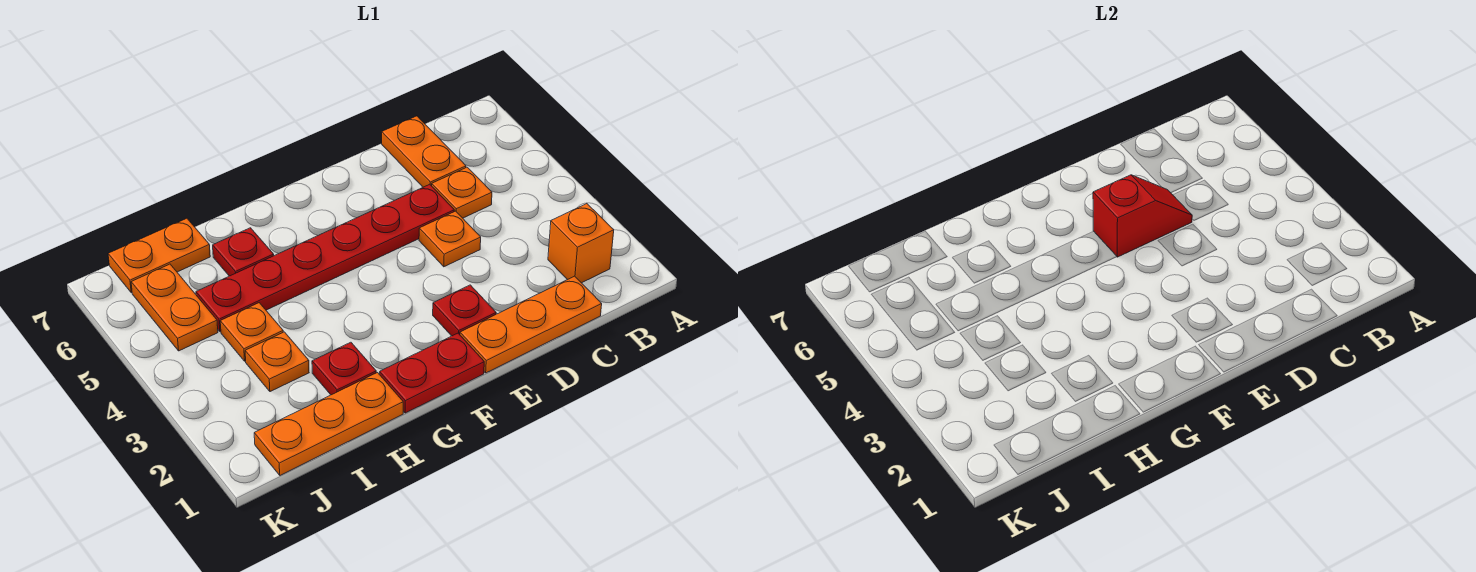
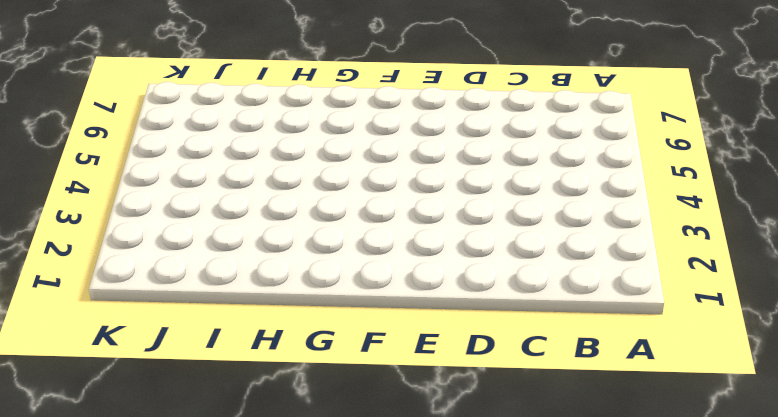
none -> orange 1x1 brick [548,204,614,283]
none -> orange 1x3 plate [460,276,602,373]
none -> orange 1x1 plate [432,167,492,218]

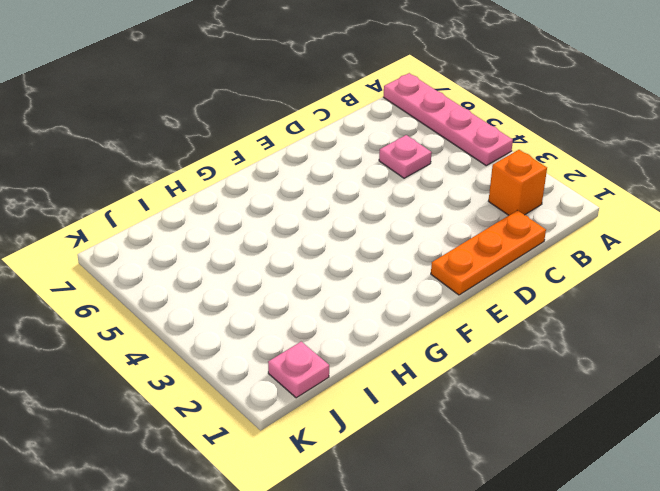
pink 1x4 plate [383,73,513,166] -> none
pink 1x1 plate [379,135,432,178] -> orange 1x1 plate [432,167,492,218]
pink 1x1 plate [268,342,329,398] -> orange 1x3 plate [254,373,403,475]
none -> orange 1x2 plate [382,116,466,187]
none -> orange 1x1 plate [419,211,481,267]
none -> red 1x6 plate [196,184,454,332]

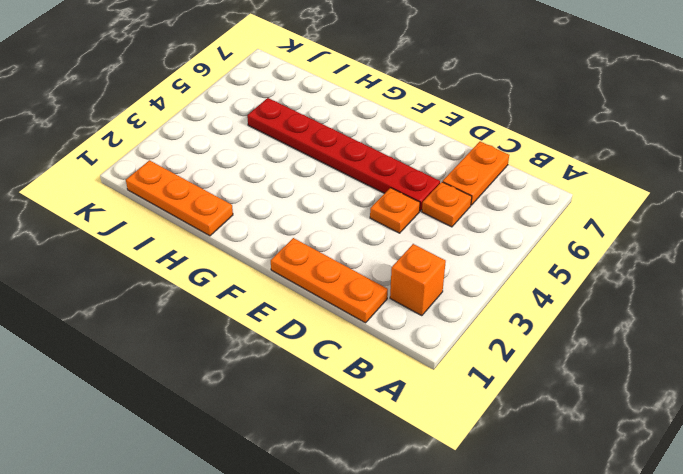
none -> red 1x1 plate [433,285,496,336]
none -> red 1x2 plate [380,333,484,413]
none -> red 1x1 plate [312,342,376,395]

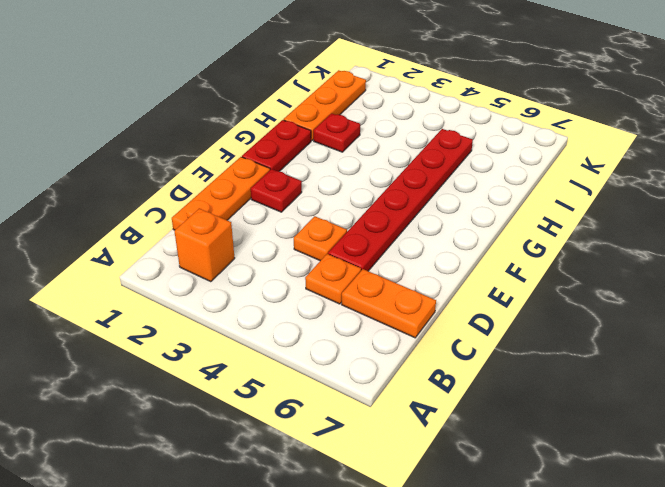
none -> red 1x1 plate [213,228,274,276]
none -> orange 1x1 plate [245,332,309,392]
none -> orange 1x1 plate [220,303,283,361]

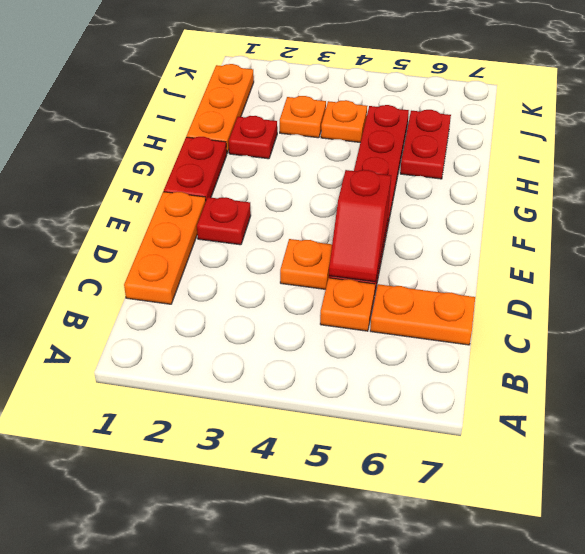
red 1x2 plate [400,110,451,179] -> red 1x1 plate [213,228,274,276]
none -> orange 1x1 brick [548,204,614,283]
none -> orange 1x2 plate [108,218,210,293]
none -> orange 1x2 plate [131,264,218,351]

